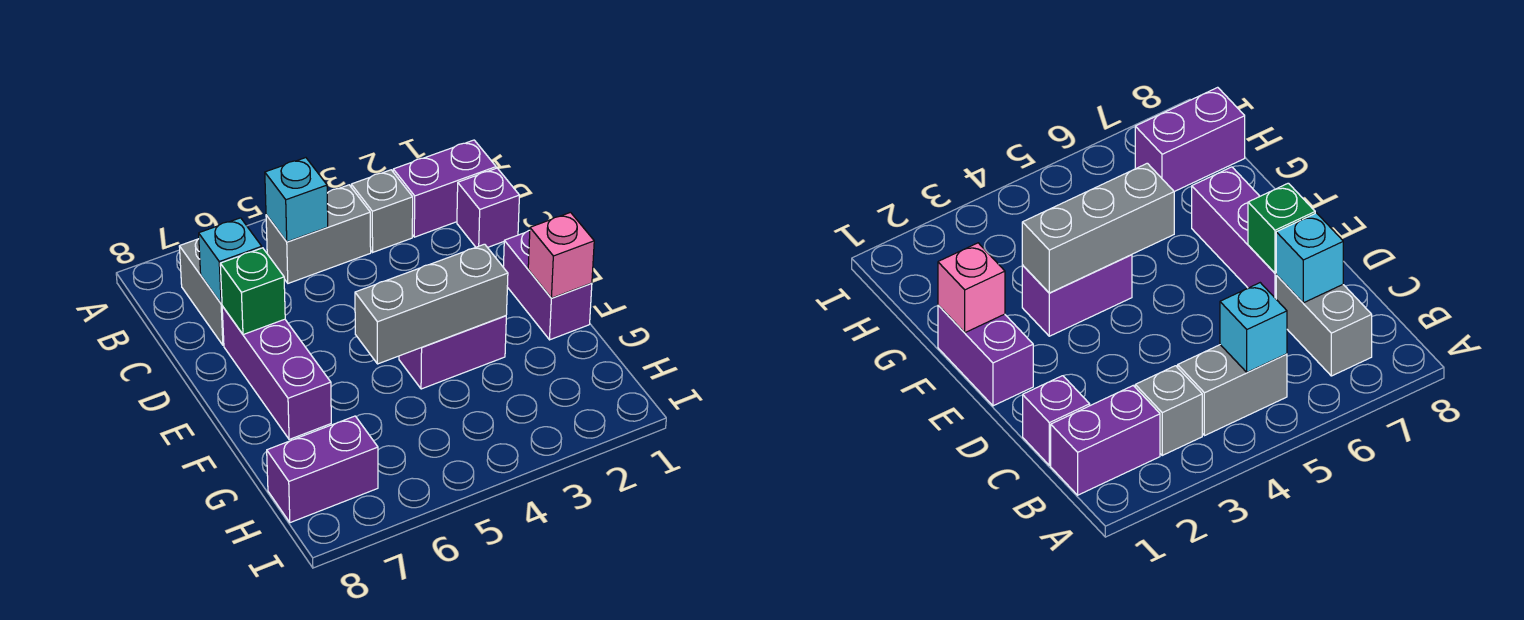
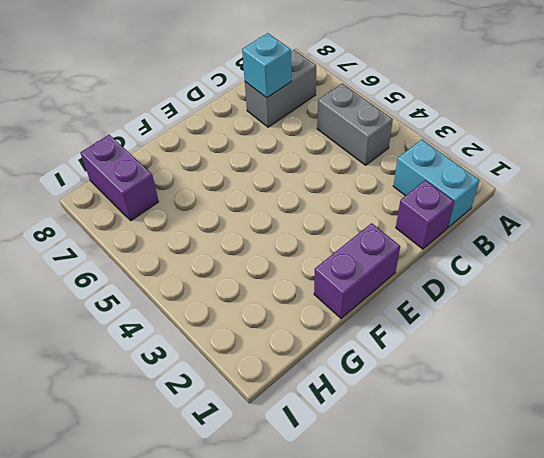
cyan 1x2 brick [393,140,479,228] -> purple 1x2 brick [393,140,496,237]
none -> grey 1x1 brick [351,170,413,252]
none -> purple 1x3 brick [222,306,331,439]
none -> purple 1x2 brick [399,316,506,389]

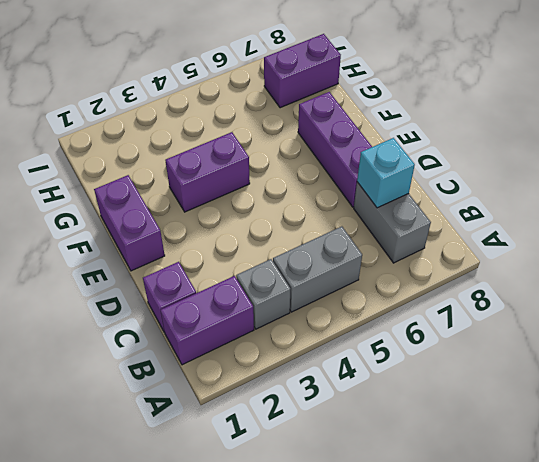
none -> cyan 1x1 brick [265,158,328,242]
none -> green 1x1 brick [220,248,285,335]
none -> pink 1x1 brick [528,212,594,298]

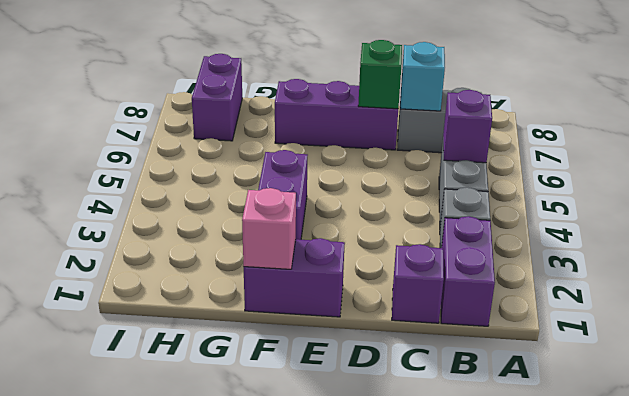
purple 1x1 brick [443,90,492,163] -> cyan 1x1 brick [265,158,328,242]
none -> grey 1x3 brick [355,244,508,364]

